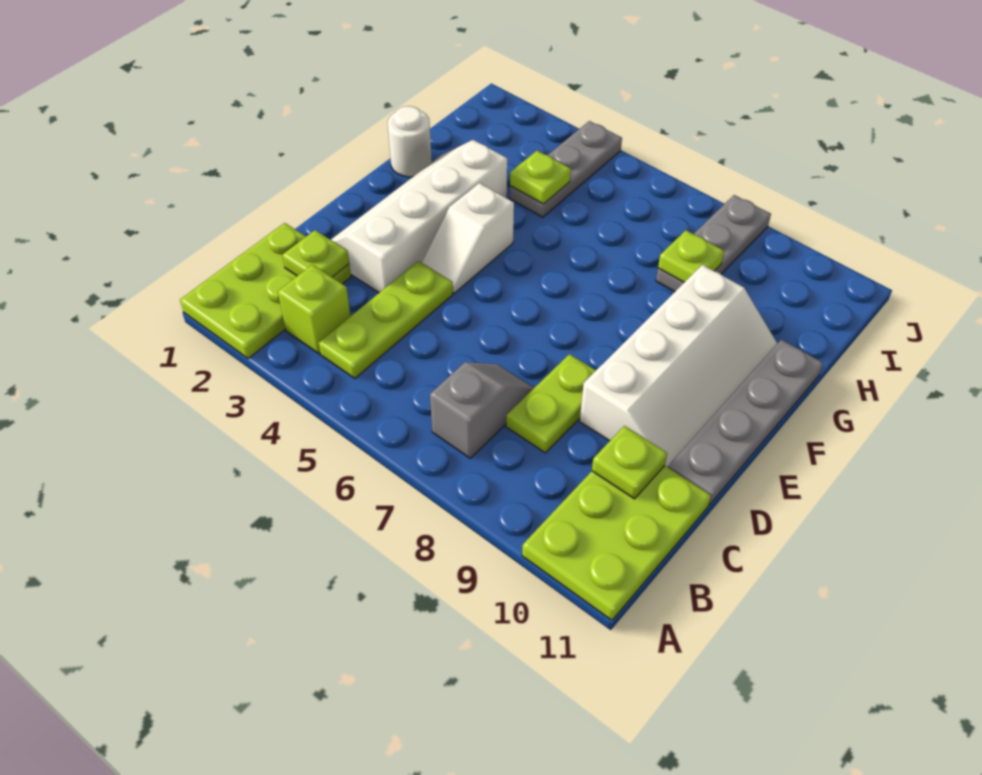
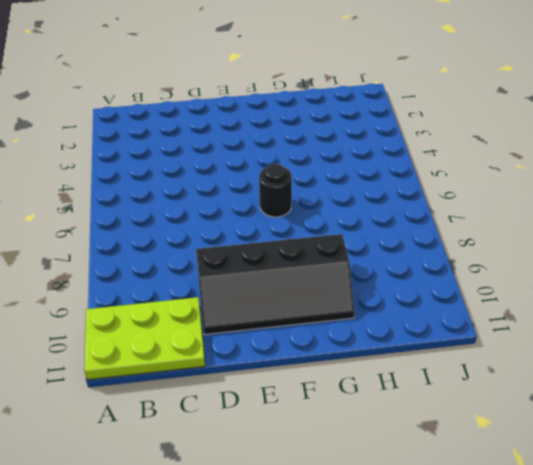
black 2x4 slope [196,234,354,335] -> white 2x4 slope [580,265,777,467]
black 1x1 round brick [259,164,292,217] -> none
none -> lime 2x3 plate [180,223,351,359]
none -> lime 1x1 brick [278,265,351,354]
none -> lime 1x3 plate [319,261,453,379]

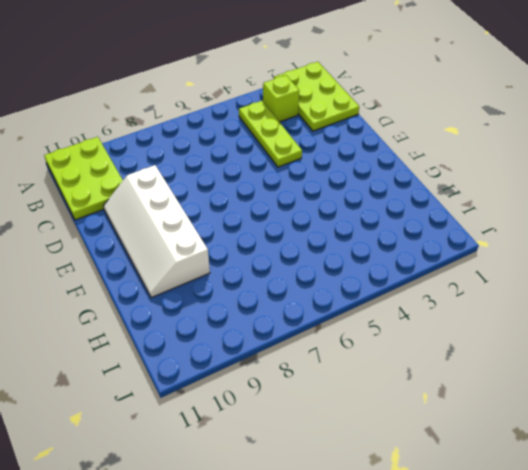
none -> grey 1x2 slope [430,362,534,458]
none -> lime 1x2 plate [506,354,596,453]
none -> white 2x4 slope [331,140,507,293]

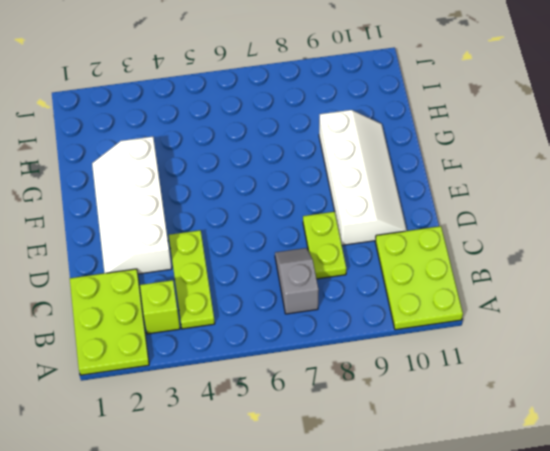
none -> grey 1x4 plate [668,339,823,505]
none -> white 1x2 slope [422,183,514,293]
none -> white 1x1 round brick [387,106,432,177]

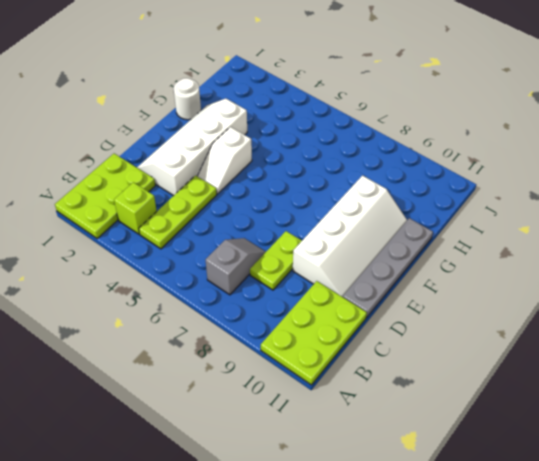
none -> grey 1x3 plate [510,121,622,217]
none -> grey 1x3 plate [656,195,771,292]
none -> lime 1x1 plate [282,230,349,277]

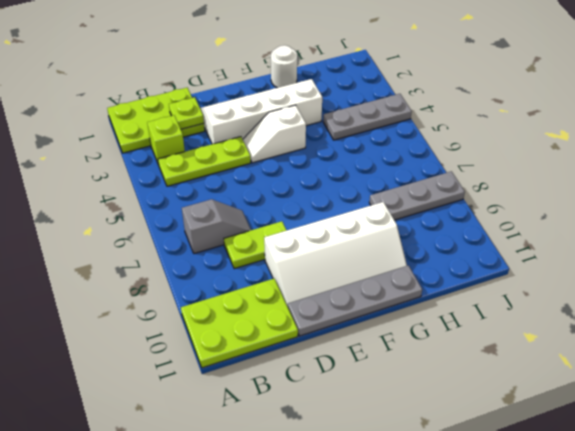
none -> lime 1x1 plate [592,426,667,499]
none -> lime 1x1 plate [510,151,571,204]
none -> lime 1x1 plate [658,230,724,282]

